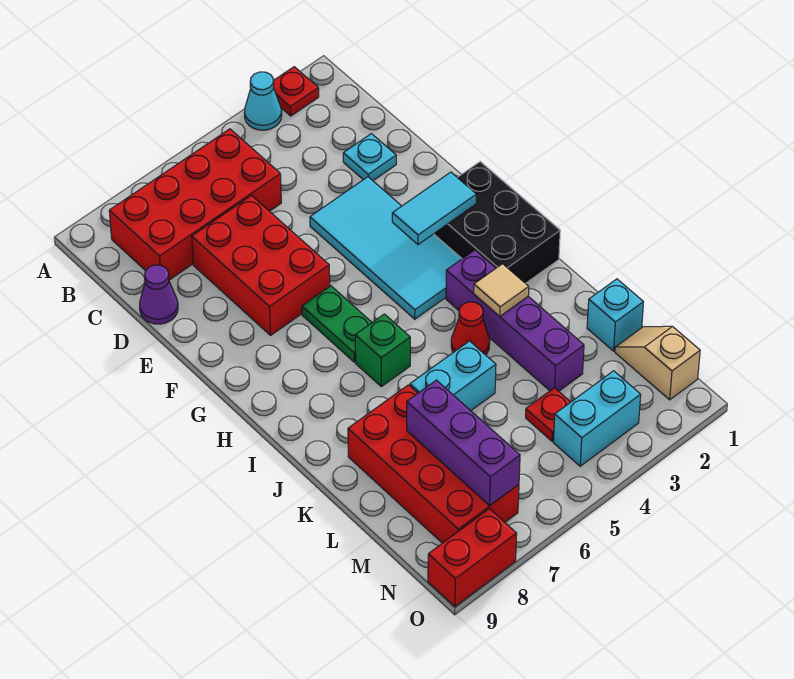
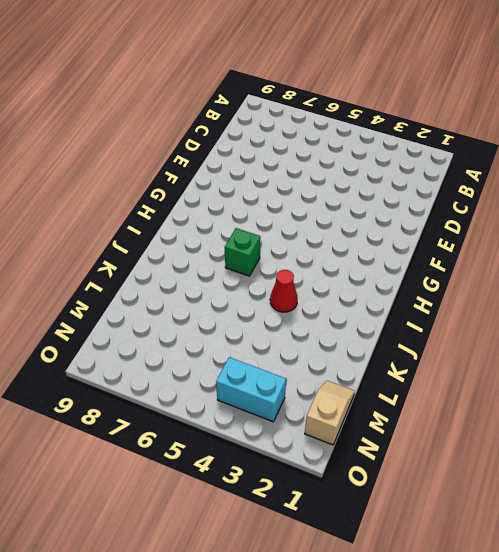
none -> red 1x1 plate [273,67,319,116]
none -> cyan 1x1 cone [244,72,282,130]
none -> red 2x4 brick [109,129,281,280]

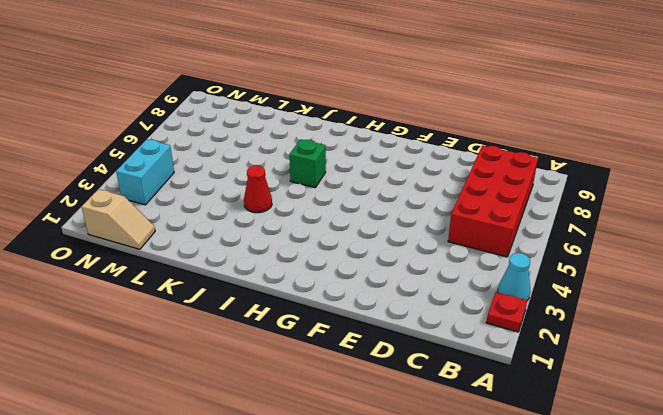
none -> cyan 1x1 plate [343,134,396,181]
none -> red 2x3 brick [192,195,330,335]
none -> purple 1x1 cone [140,265,178,324]

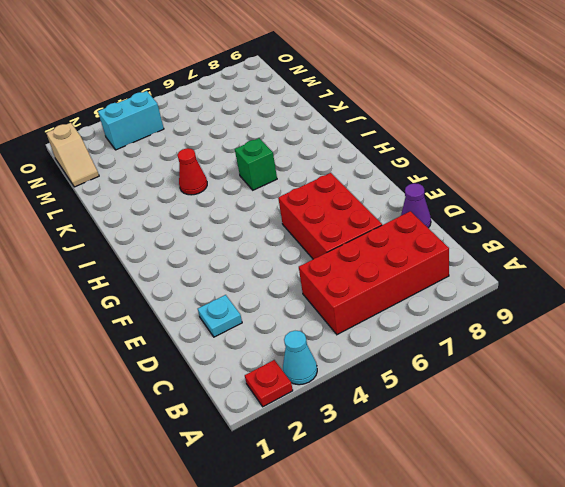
none -> cyan 2x4 tile [310,177,462,319]
none -> black 2x3 brick [434,162,560,284]
none -> green 1x2 plate [302,286,372,362]

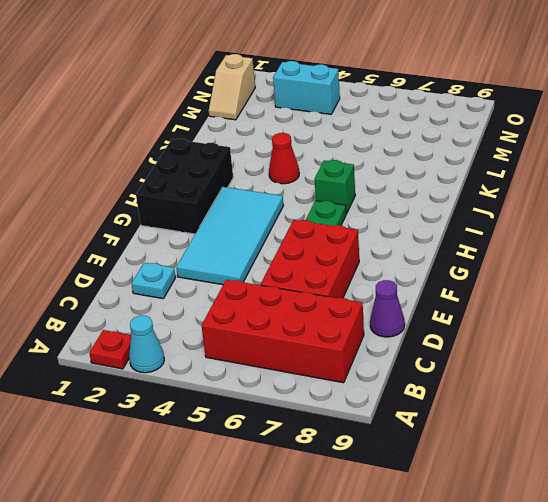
none -> purple 1x4 brick [446,250,584,391]
none -> cyan 1x2 brick [410,341,496,411]
none -> red 2x4 brick [348,385,519,543]

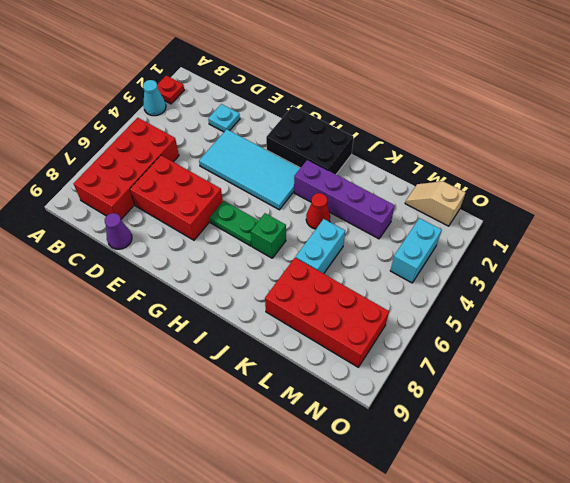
none -> cyan 1x1 brick [587,279,643,351]
none -> red 1x1 plate [526,388,570,441]
none -> red 1x2 brick [428,509,517,606]

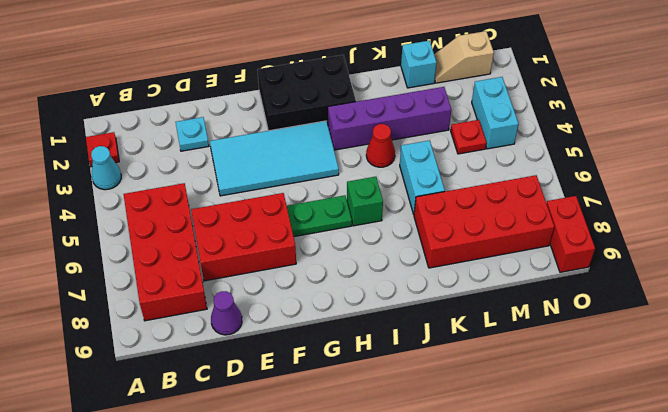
none -> cyan 1x2 tile [392,172,476,245]
none -> tan 1x1 tile [474,264,529,316]
none -> purple 1x3 brick [407,380,520,505]

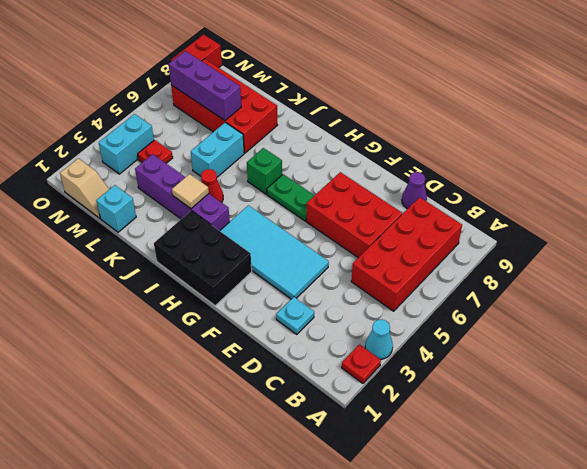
none -> cyan 1x2 tile [392,172,476,245]

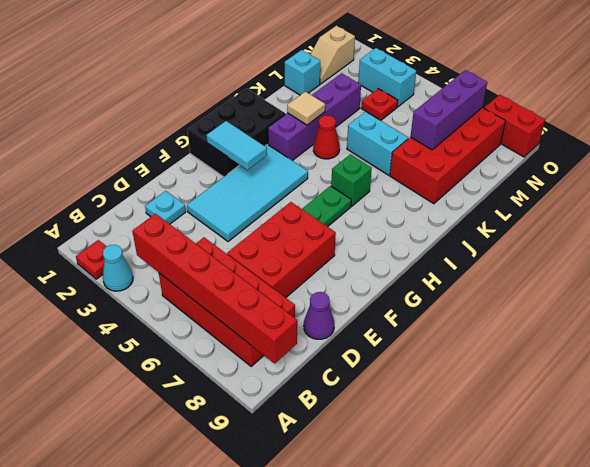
red 1x6 brick [132,213,297,363] -> none

